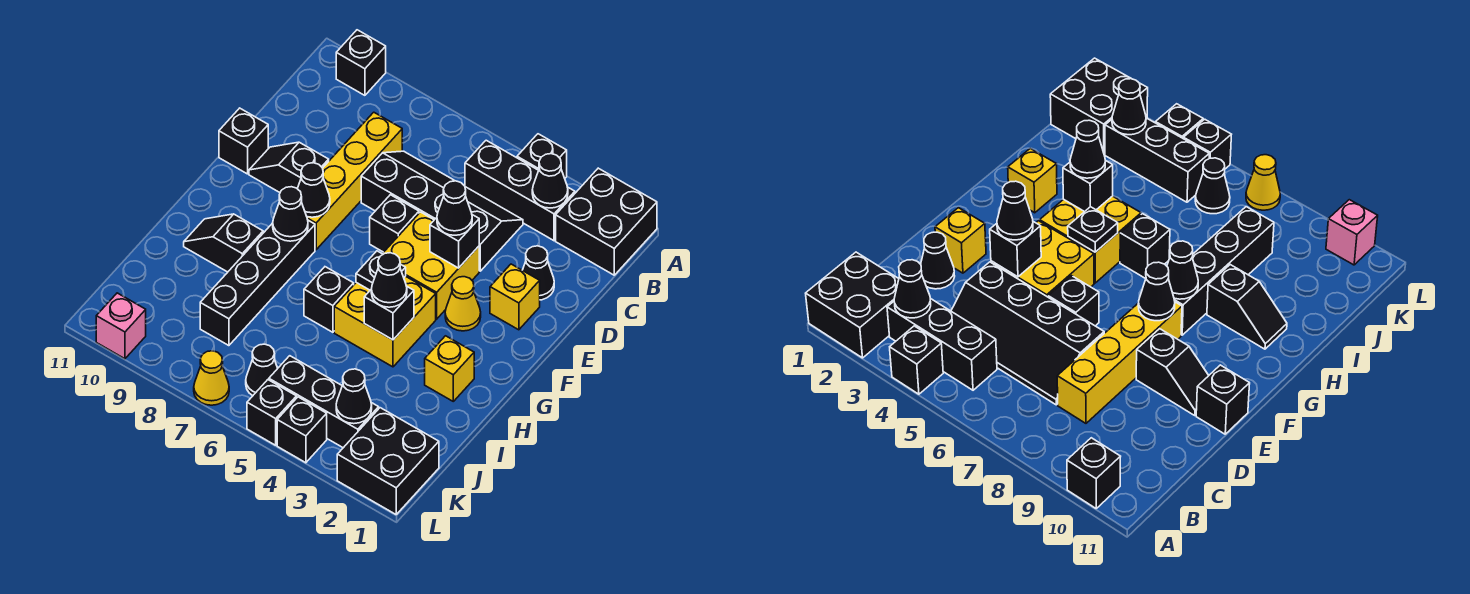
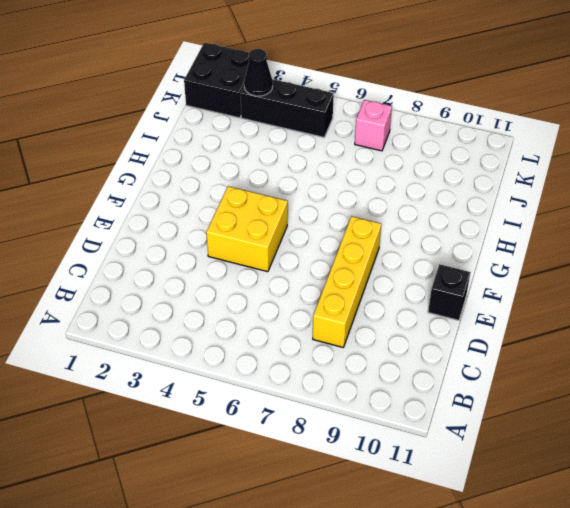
pink 1x1 brick [355,100,392,151] -> pink 1x1 brick moved to [96,293,146,359]
none -> black 2x2 brick [556,168,657,275]
none -> black 1x1 brick [517,134,567,178]
none -> black 1x1 brick [336,30,386,95]
none -> black 1x3 brick [465,140,575,241]

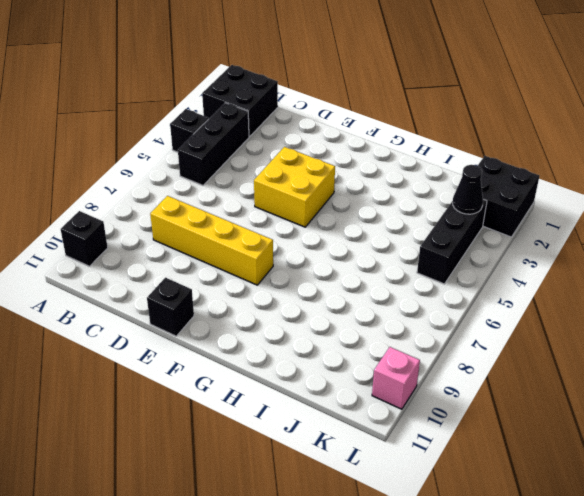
none -> black 2x4 slope [361,151,523,271]
none -> black 1x1 cone [522,246,554,300]
none -> yellow 1x1 brick [490,264,540,330]
none -> black 1x1 brick [370,195,419,252]

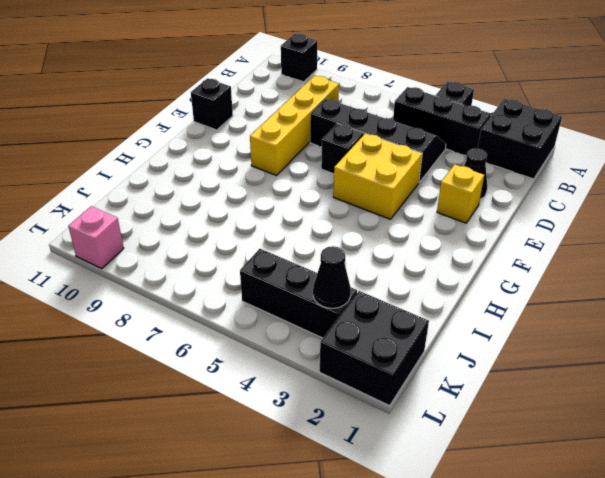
none -> black 1x2 slope [249,142,329,192]
none -> yellow 1x1 cone [445,277,481,331]
none -> yellow 2x2 brick [334,276,436,367]
none -> black 1x4 brick [200,220,315,346]

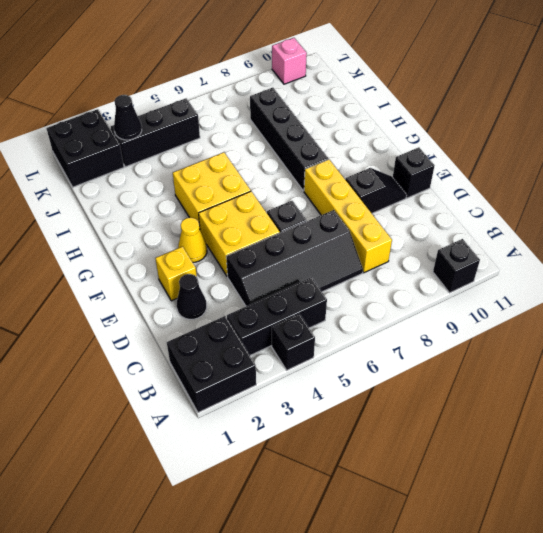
none -> yellow 1x1 brick [425,336,474,401]
none -> black 1x1 brick [304,267,354,332]
none -> black 1x2 slope [184,214,263,272]
none -> black 1x1 cone [246,344,278,396]

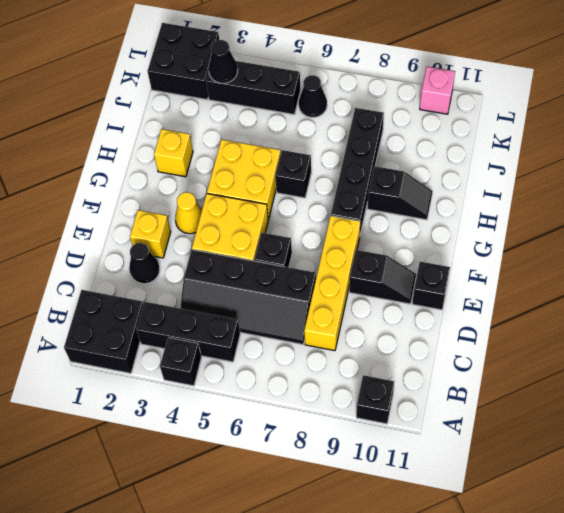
none -> black 1x1 brick [277,397,327,463]
none -> black 1x1 brick [247,380,297,445]
none -> yellow 1x1 cone [194,351,229,405]
none -> black 1x1 cone [532,154,568,208]

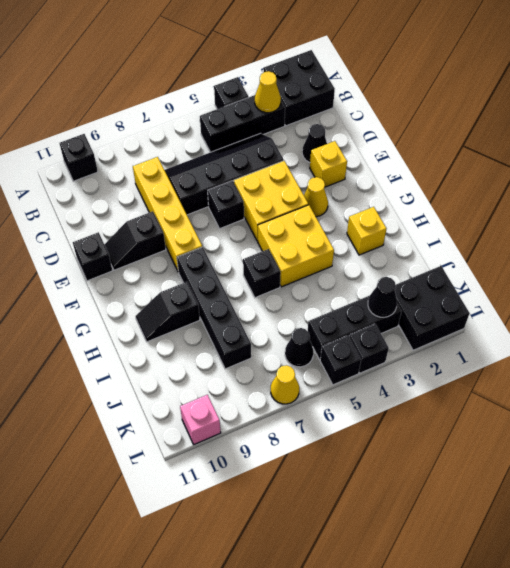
yellow 1x1 cone [255,71,281,113] -> black 1x1 cone [532,154,568,208]
none -> black 1x1 brick [430,215,479,268]
none -> black 1x1 cone [297,163,330,217]
none -> black 1x1 plate [356,251,406,290]
none -> black 1x1 cone [273,187,308,241]

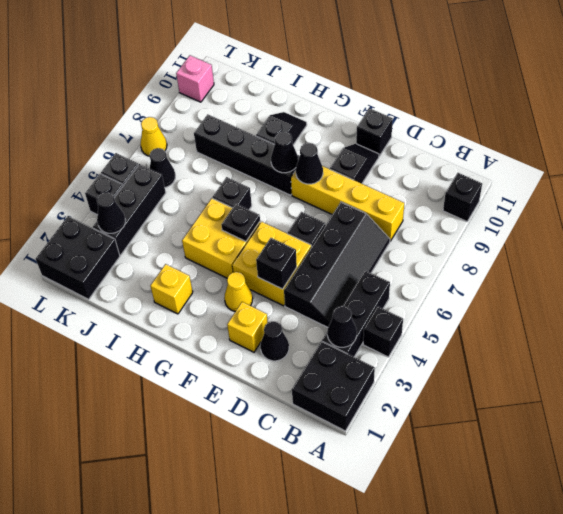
none -> black 1x1 brick [364,286,414,340]
none -> black 1x1 cone [437,181,472,235]
none -> black 1x1 cone [371,253,407,307]

